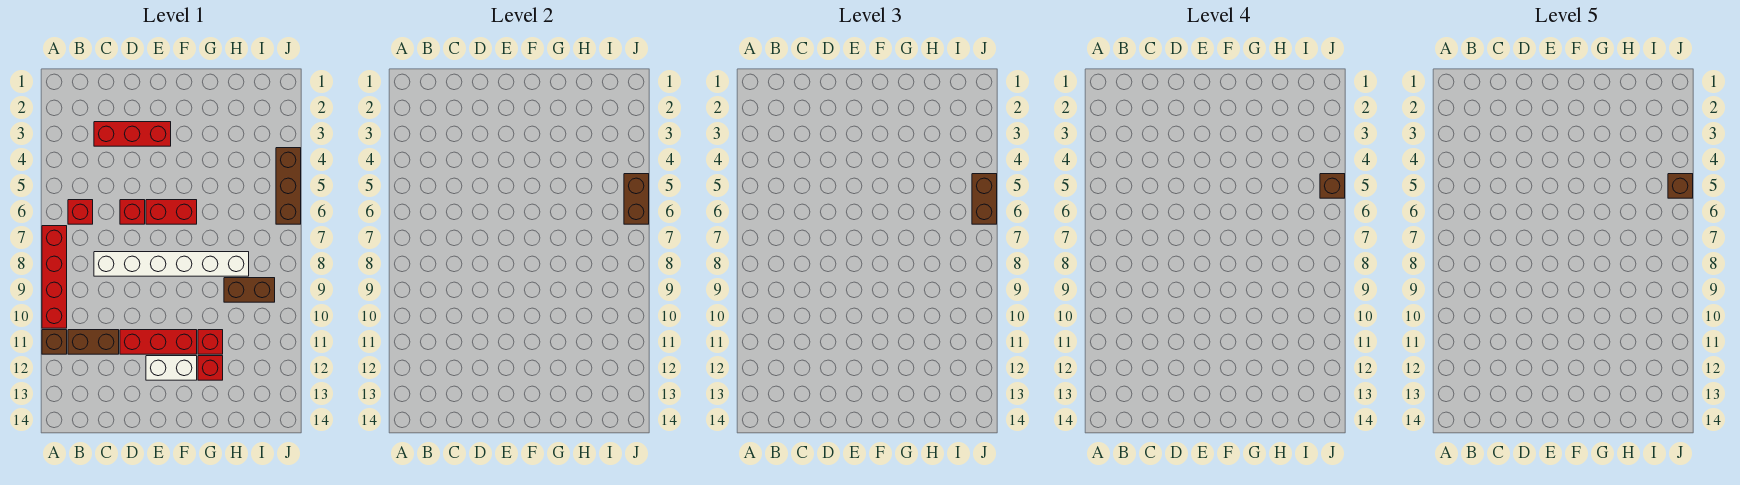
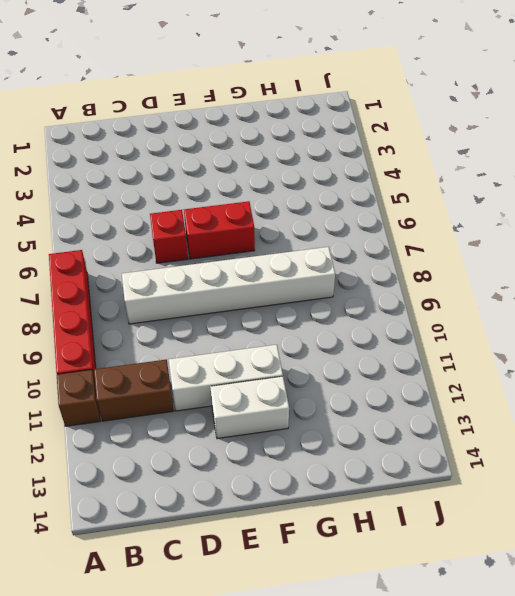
white 1x3 brick [169,345,283,411] -> red 1x3 brick [120,330,197,354]
none -> red 1x1 brick [68,200,93,224]
none -> red 1x3 brick [94,122,171,146]
none -> red 1x1 brick [198,330,223,354]

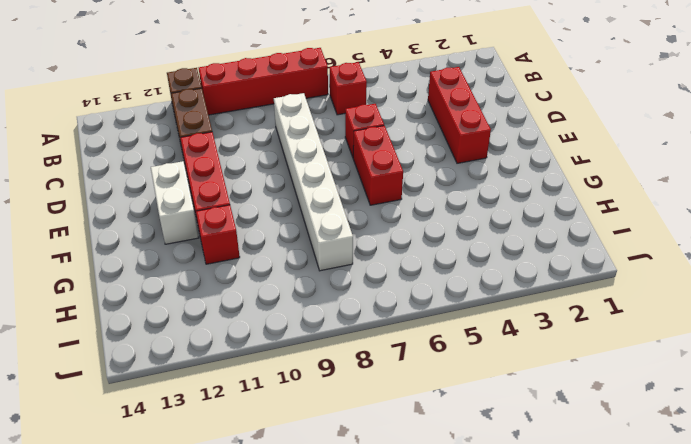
none -> red 1x1 brick [198,356,223,380]
none -> brown 1x2 brick [224,278,275,302]
none -> brown 1x3 brick [276,148,301,224]

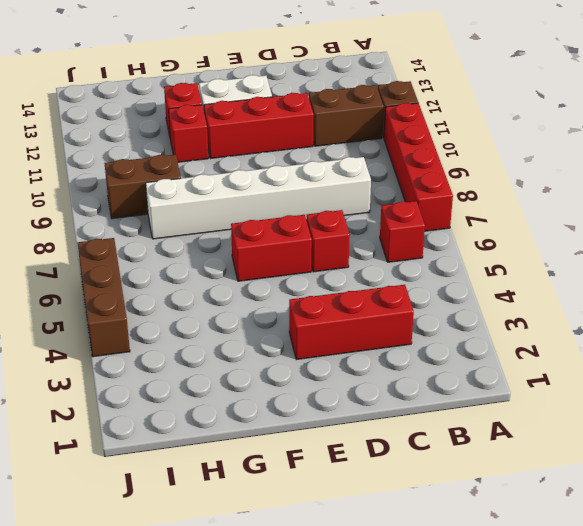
none -> brown 1x2 brick [624,174,649,224]
none -> brown 1x2 brick [972,174,997,224]
none -> brown 1x1 brick [1320,174,1345,198]

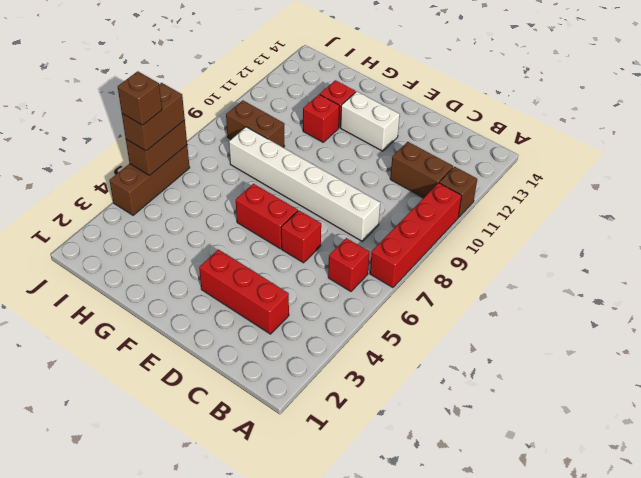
none -> red 1x3 brick [120,330,197,354]
none -> brown 1x1 brick [1668,174,1693,198]

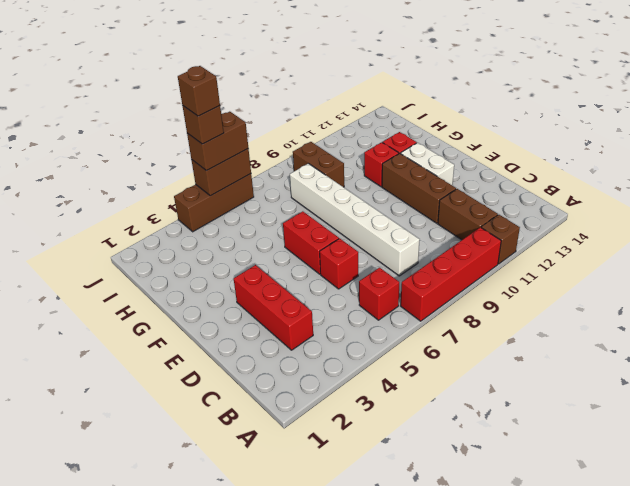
brown 1x3 brick [382,153,456,223] -> red 1x3 brick [120,330,197,354]

